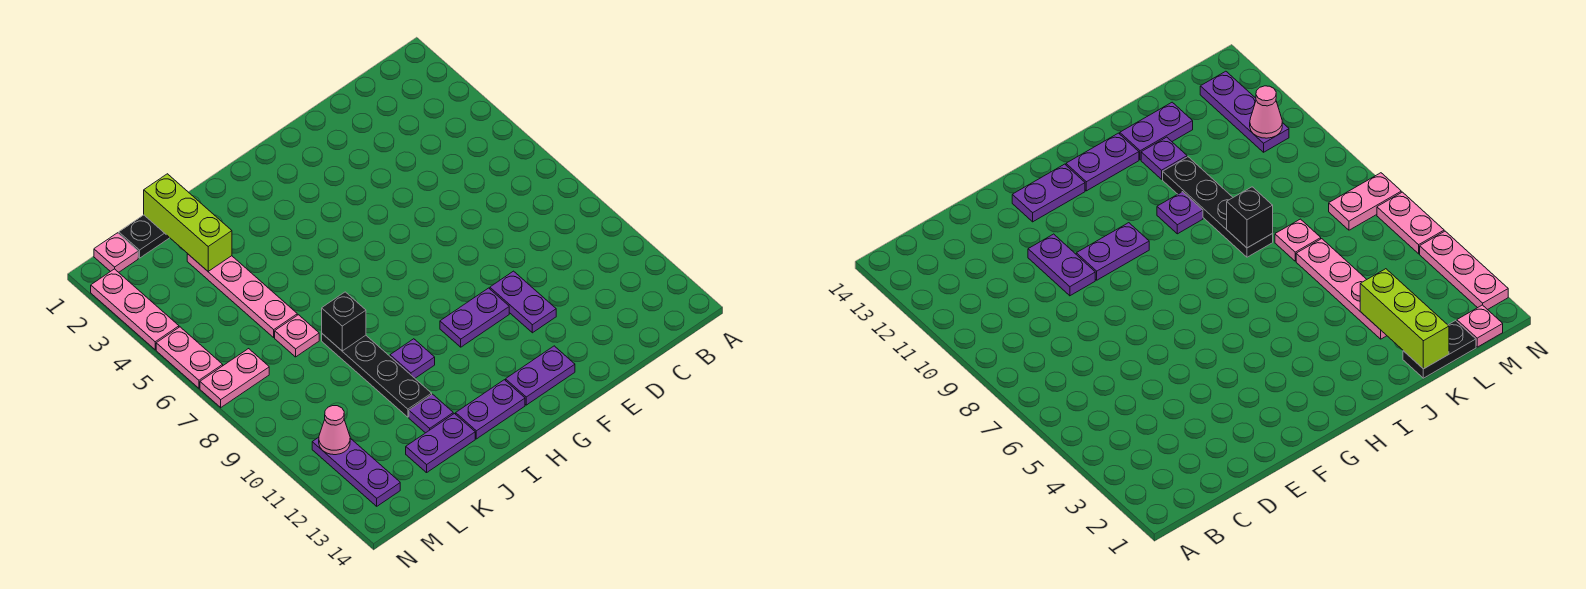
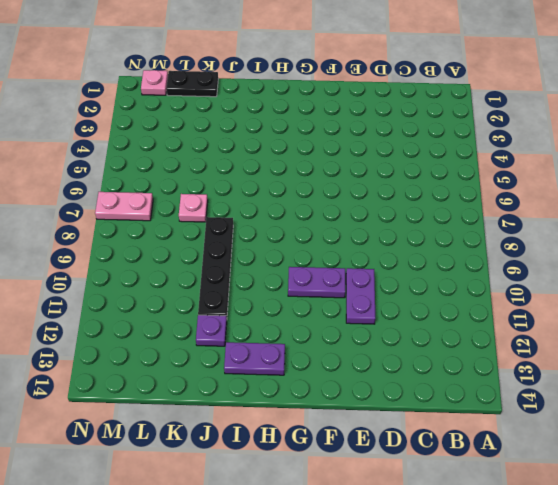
none -> purple 1x2 plate [506,346,575,405]
none -> purple 1x1 plate [390,339,435,378]
none -> purple 1x2 plate [406,414,475,473]

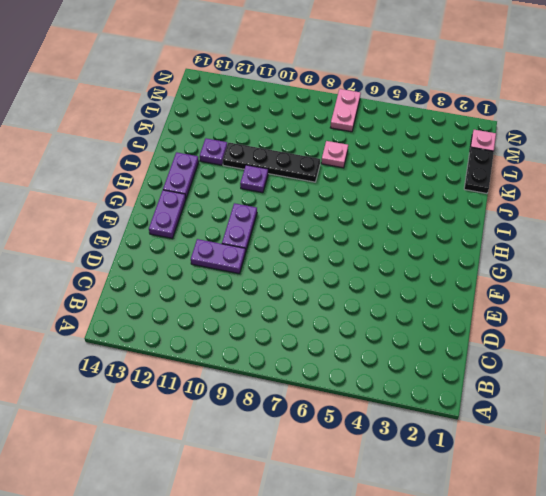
none -> purple 1x2 plate [406,414,475,473]
none -> pink 1x4 plate [187,254,297,337]
none -> purple 1x3 plate [312,437,400,506]

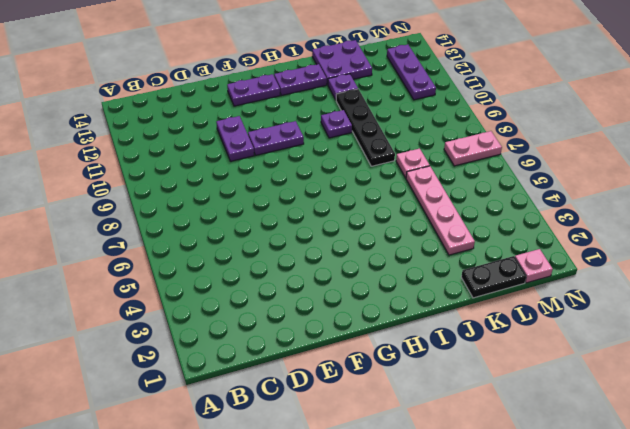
purple 2x2 plate [312,40,372,85] -> purple 1x2 plate [406,414,475,473]
none -> pink 1x3 plate [91,269,179,350]
none -> pink 1x2 plate [156,327,223,388]
none -> black 1x1 brick [322,292,366,351]

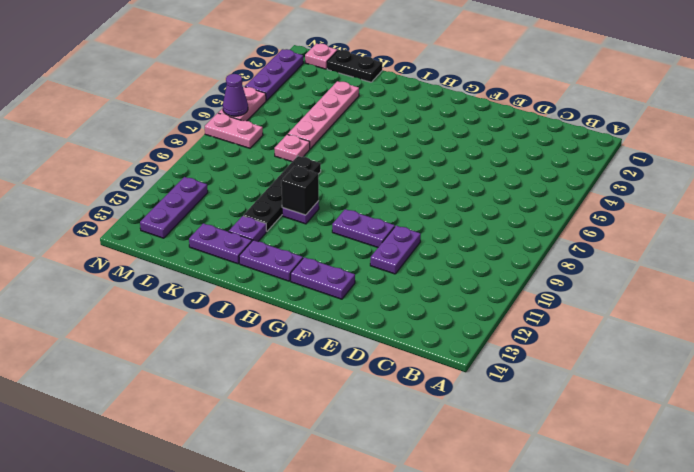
black 1x1 brick [281,166,319,215] -> black 1x1 brick moved to [322,292,366,351]
purple 1x3 plate [245,49,303,101] -> pink 1x3 plate [91,269,179,350]
purple 1x1 cone [223,74,248,116] -> none
none -> lime 1x3 brick [144,174,232,271]
none -> pink 1x1 cone [319,406,350,455]

